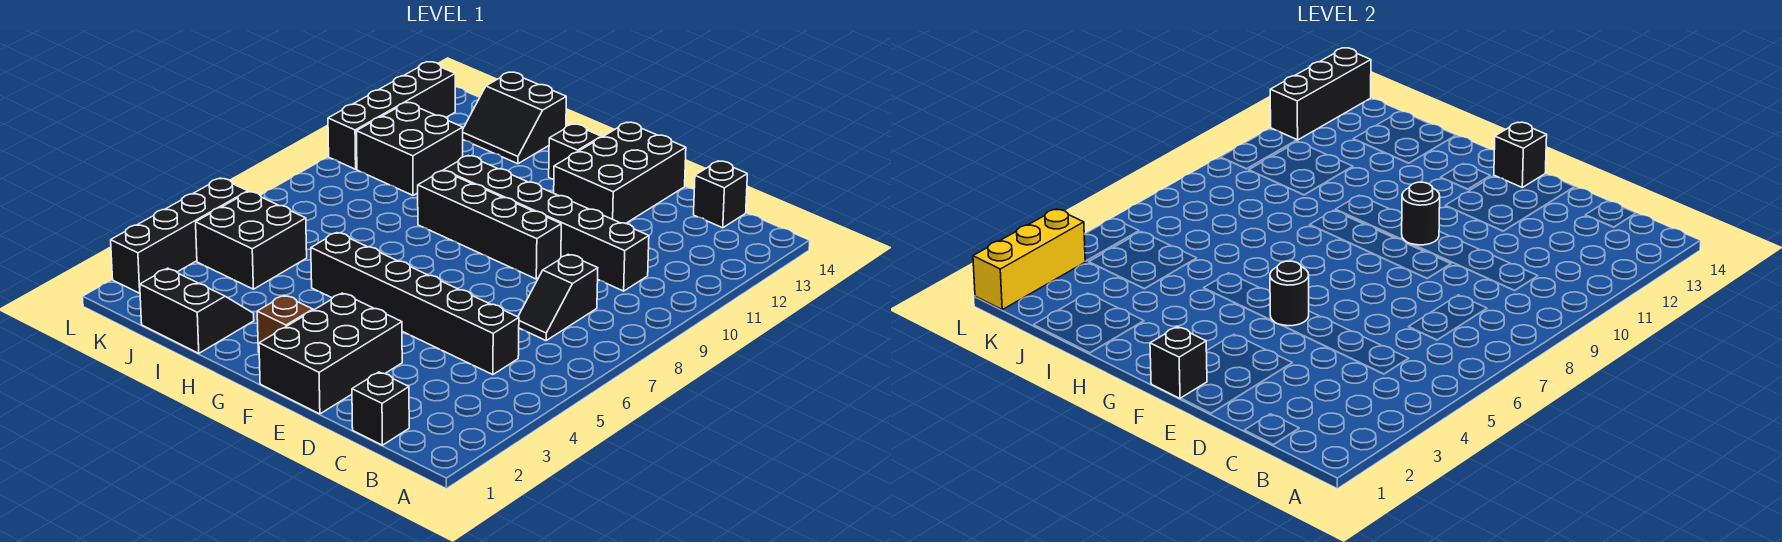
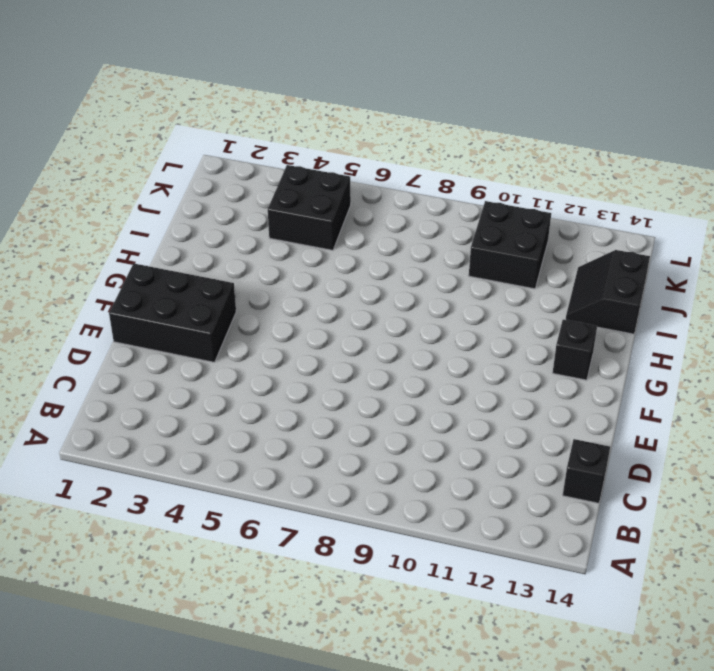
none -> black 1x1 brick [352,372,409,445]
none -> black 1x6 brick [311,233,519,375]
none -> black 1x2 slope [518,254,598,340]

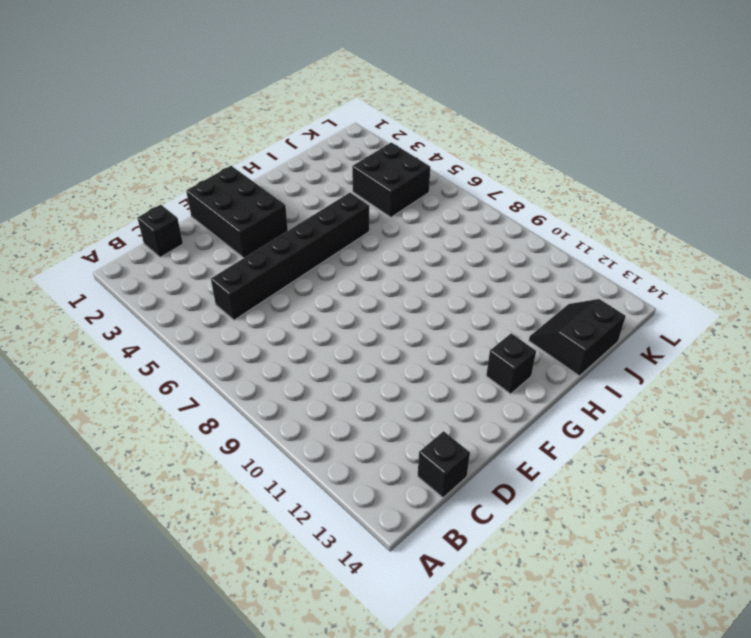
none -> black 1x2 slope [518,254,598,340]
none -> black 1x6 brick [444,156,649,291]
none -> black 1x4 brick [418,171,561,279]

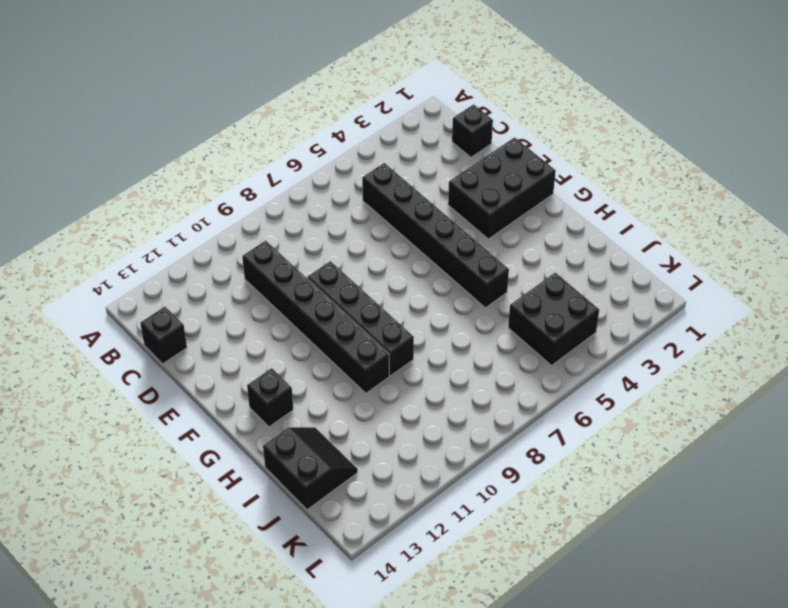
none -> black 1x2 slope [518,254,598,340]
none -> black 2x3 brick [554,122,686,223]
none -> brown 1x1 brick [257,295,313,352]

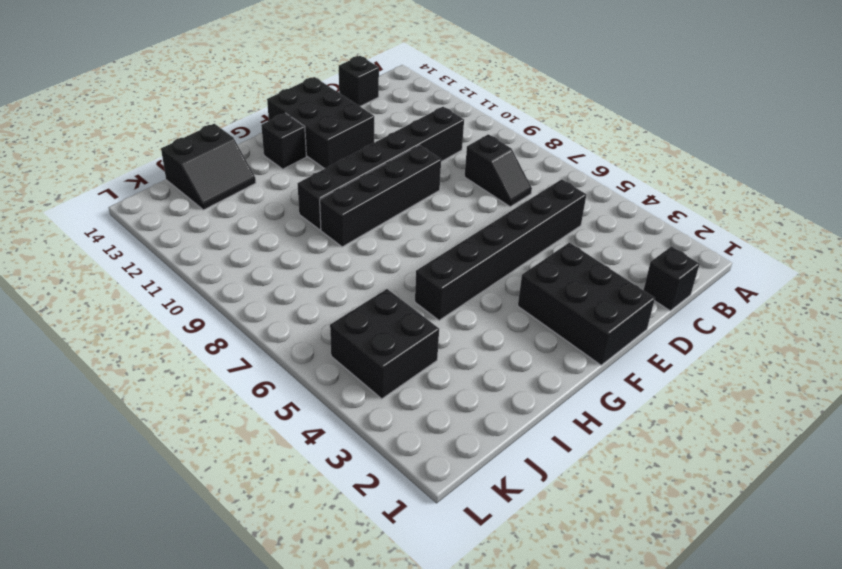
none -> brown 1x1 brick [257,295,313,352]
none -> black 2x2 slope [140,268,254,353]
none -> black 2x2 brick [357,103,463,195]

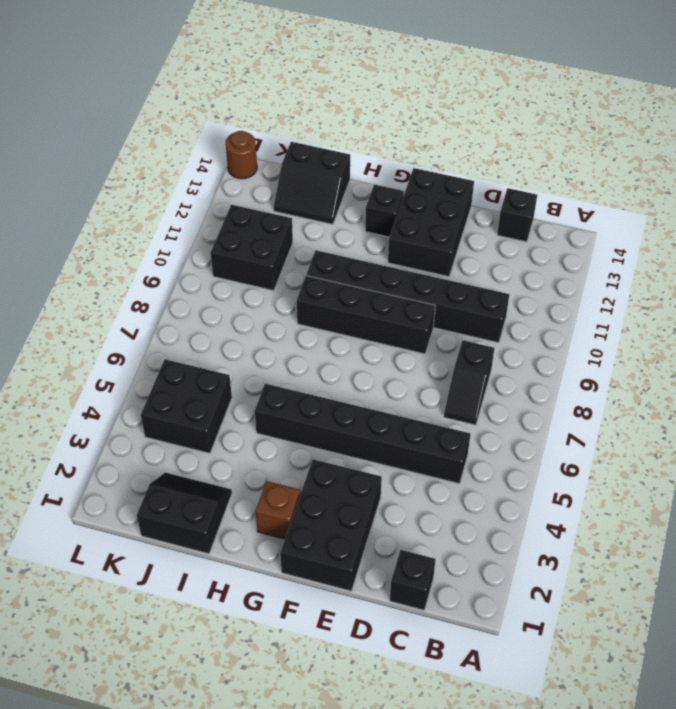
brown 1x1 round brick [226,131,257,179] -> none
none -> black 1x4 brick [111,178,248,293]
none -> black 1x4 brick [328,62,455,169]
none -> black 1x1 brick [1150,327,1207,399]

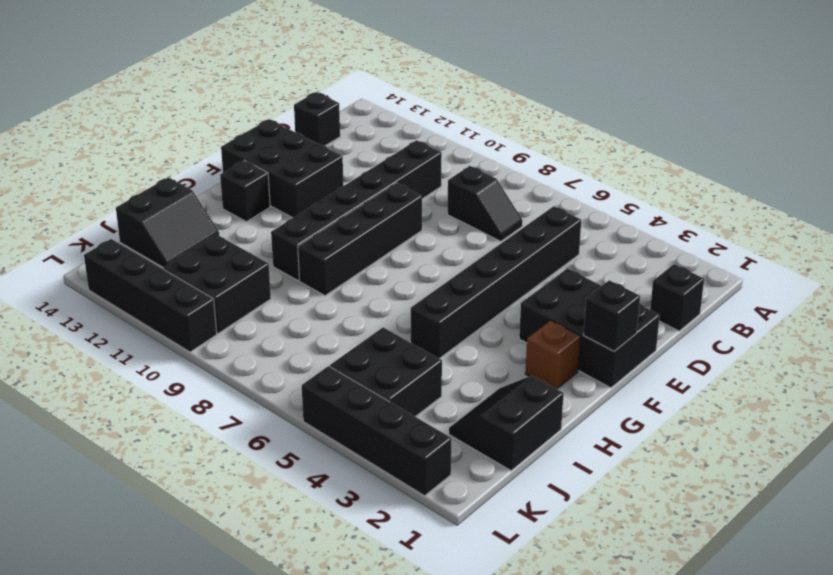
none -> black 1x1 round brick [1270,261,1309,326]
none -> black 1x1 round brick [1402,182,1440,245]
none -> black 1x1 brick [1494,122,1547,187]

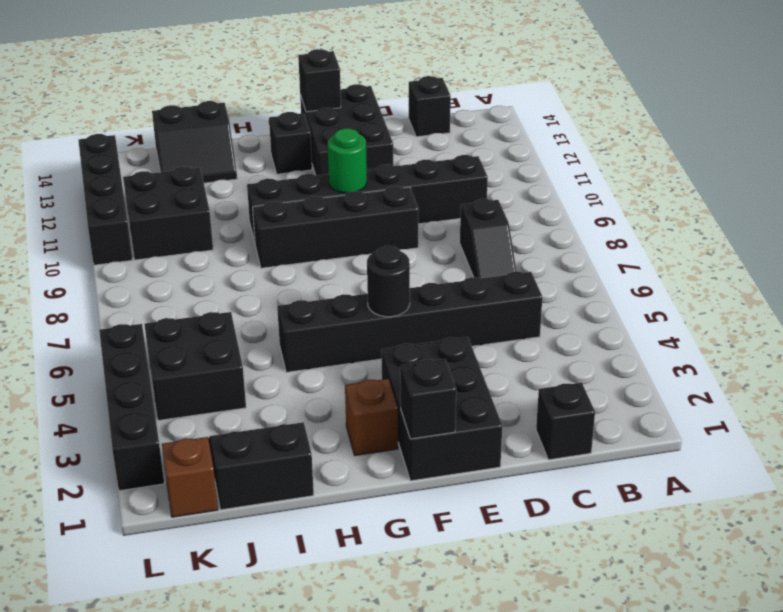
green 1x1 round brick [328,128,367,193] -> black 1x1 round brick [1402,182,1440,245]
brown 1x1 brick [162,437,218,517] -> none
none -> yellow 1x3 brick [973,209,1085,310]
none -> black 1x3 brick [1270,48,1371,140]

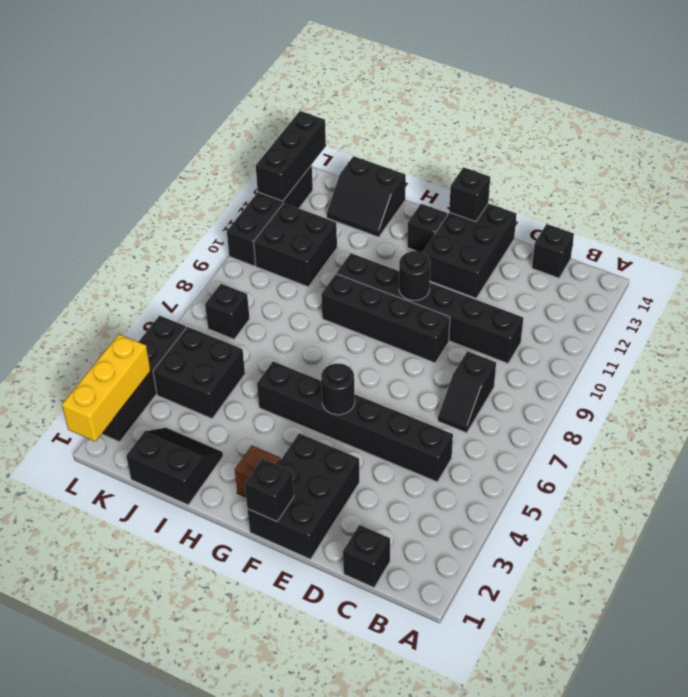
black 1x1 brick [205,284,250,339] -> none

